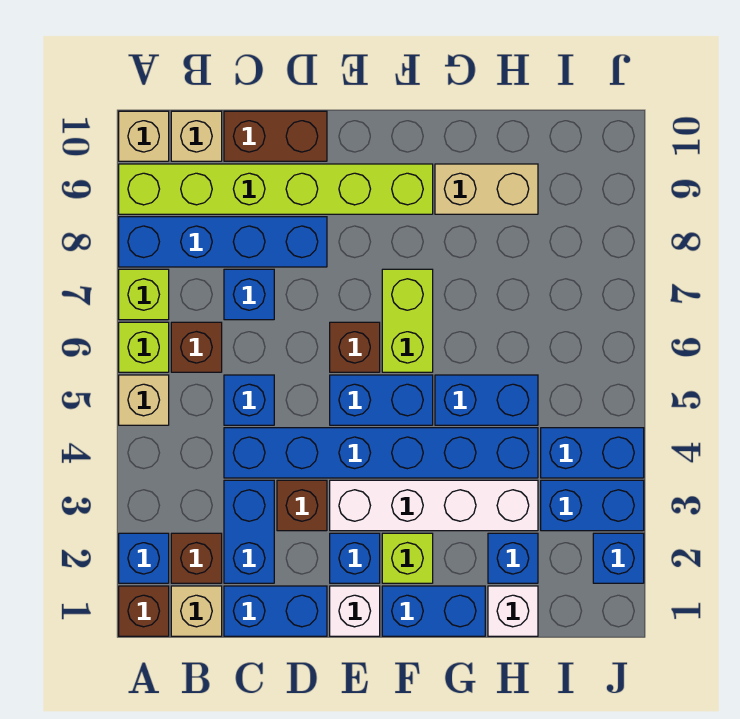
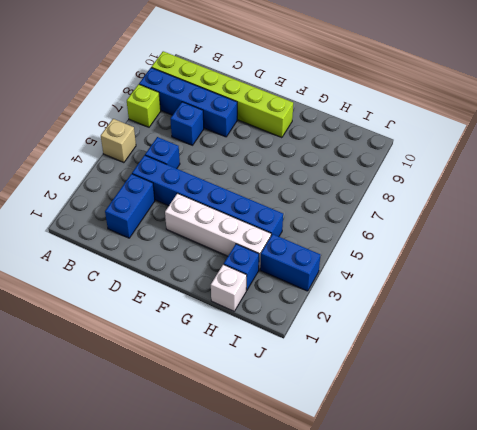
none -> brown 1x1 brick [119,586,169,636]
none -> blue 1x1 brick [119,533,169,583]
none -> lime 1x1 brick [119,322,169,372]
none -> tan 1x1 brick [119,111,169,161]

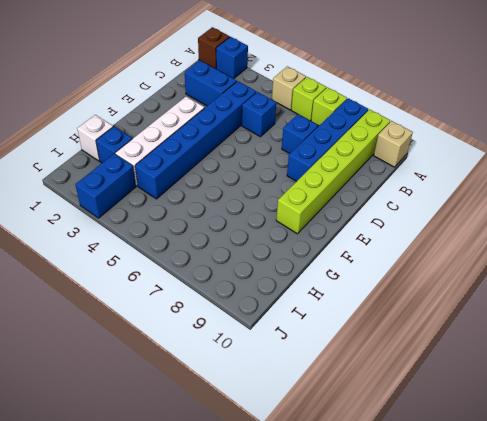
none -> tan 1x1 brick [171,586,222,636]
none -> brown 1x1 brick [171,533,222,583]
none -> brown 1x1 brick [171,322,222,372]
none -> tan 1x1 brick [171,111,222,161]

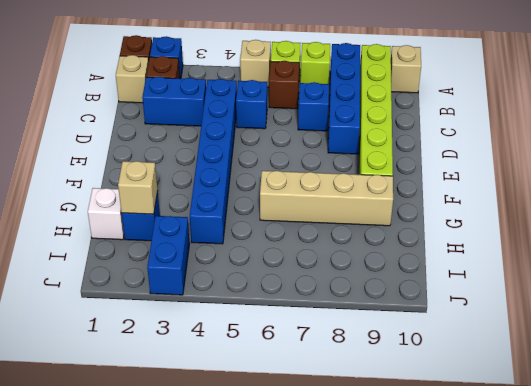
tan 1x4 brick [260,171,393,226] -> tan 1x2 brick [435,164,538,214]
tan 1x1 brick [118,161,158,214] -> tan 1x1 brick moved to [171,111,222,161]
none -> blue 1x2 brick [224,586,327,636]
none -> brown 1x2 brick [224,111,327,161]
none -> brown 1x1 brick [277,480,327,531]
none -> white 1x1 brick [330,586,380,636]

